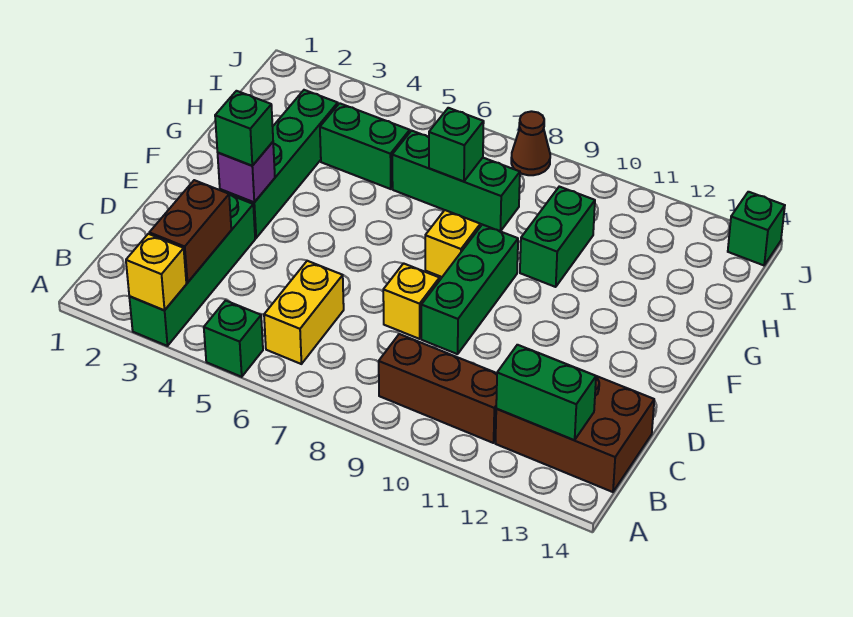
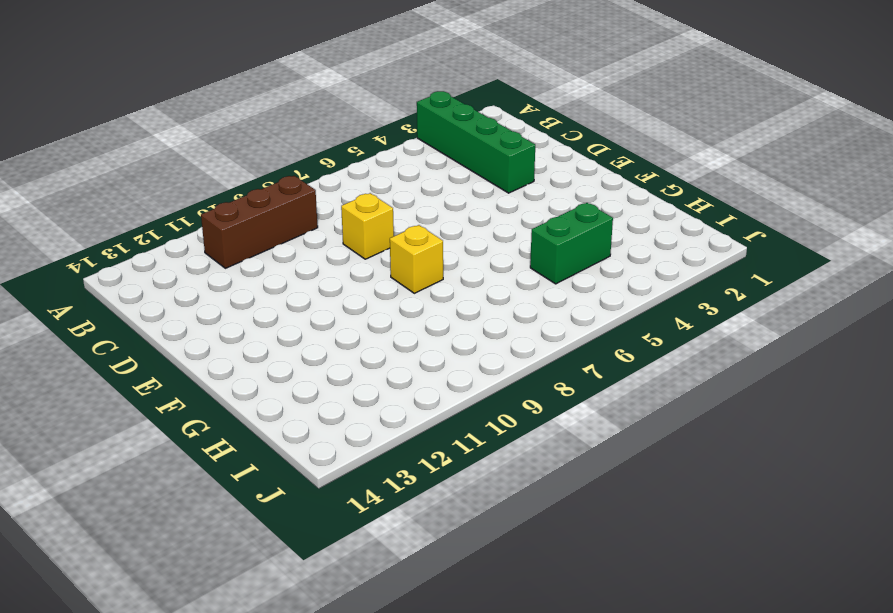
none -> green 1x1 brick [204,301,263,377]
none -> yellow 1x2 brick [264,261,344,364]
none -> brown 2x3 brick [495,376,654,492]

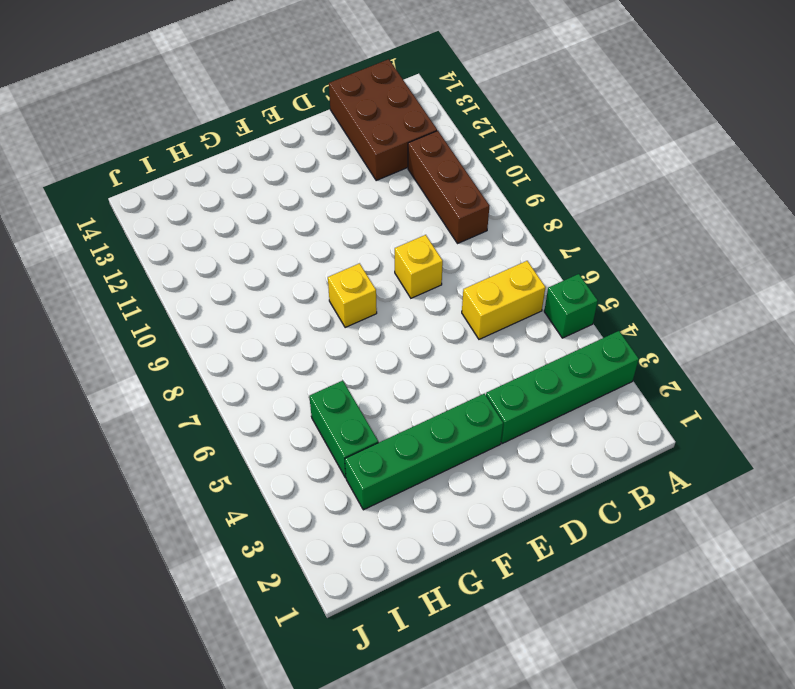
none -> green 1x3 brick [421,225,518,354]
none -> green 1x2 brick [520,187,595,287]
none -> green 1x3 brick [392,131,520,231]

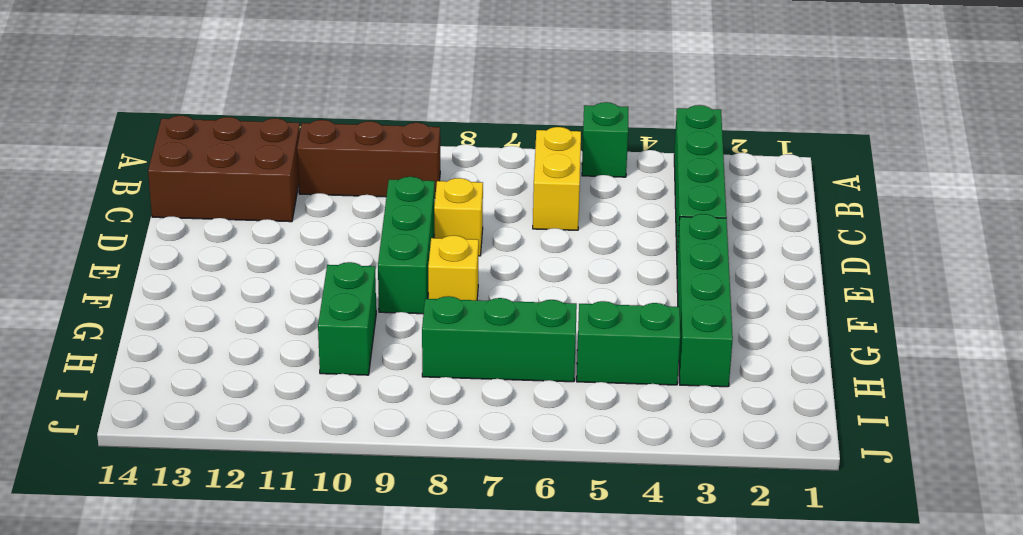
none -> brown 1x1 cone [511,111,550,175]
none -> green 1x1 brick [728,192,785,265]
none -> yellow 1x1 brick [126,234,186,310]

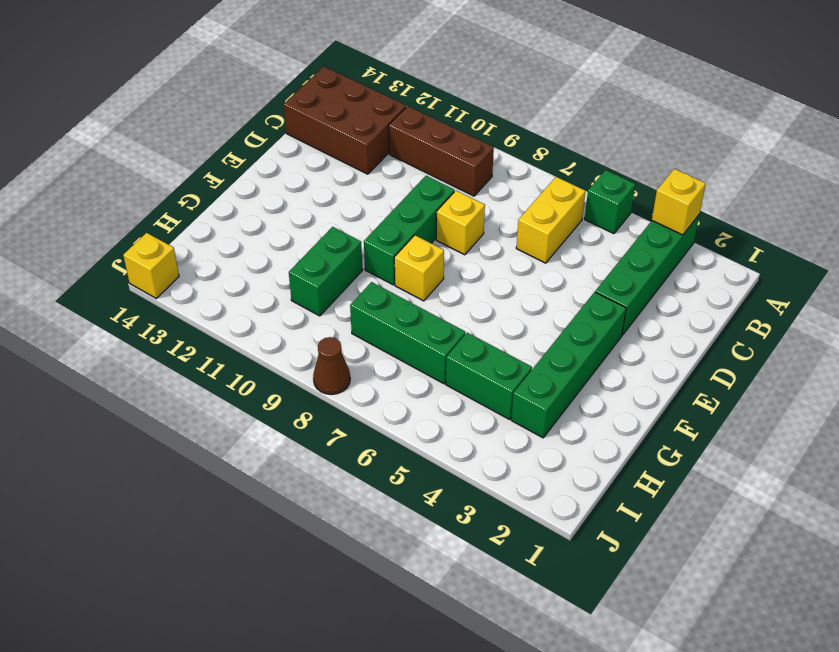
yellow 1x1 brick [123,233,179,298] -> green 1x1 brick [728,192,785,265]
none -> brown 1x2 brick [149,180,231,282]
none -> green 1x2 brick [496,345,596,440]
none -> purple 1x1 brick [218,142,275,202]

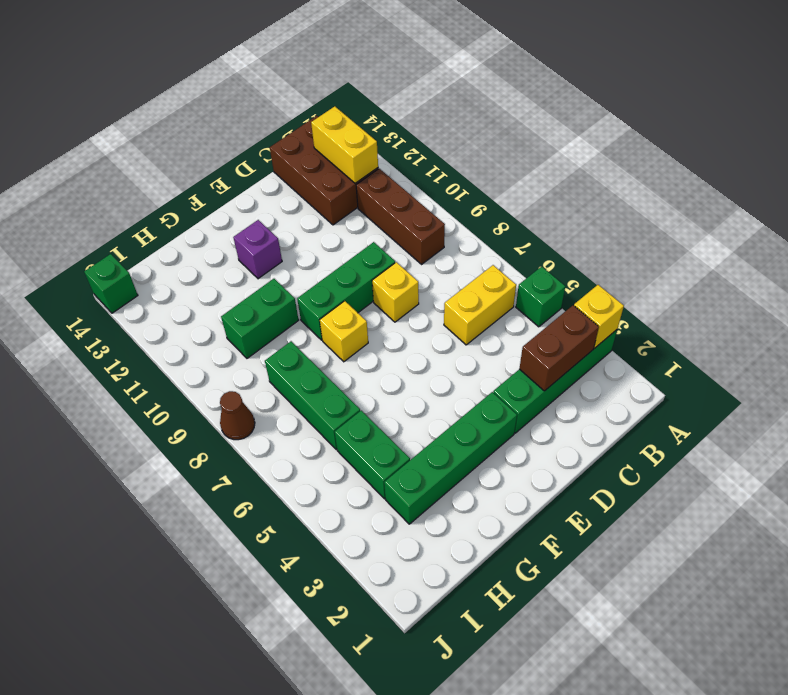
yellow 1x2 brick [311,106,378,183] -> green 1x2 brick [496,345,596,440]
purple 1x1 brick [233,220,282,279] -> purple 1x1 brick moved to [218,142,275,202]
none -> green 1x1 brick [429,108,484,181]
none -> green 1x1 brick [215,91,273,166]

